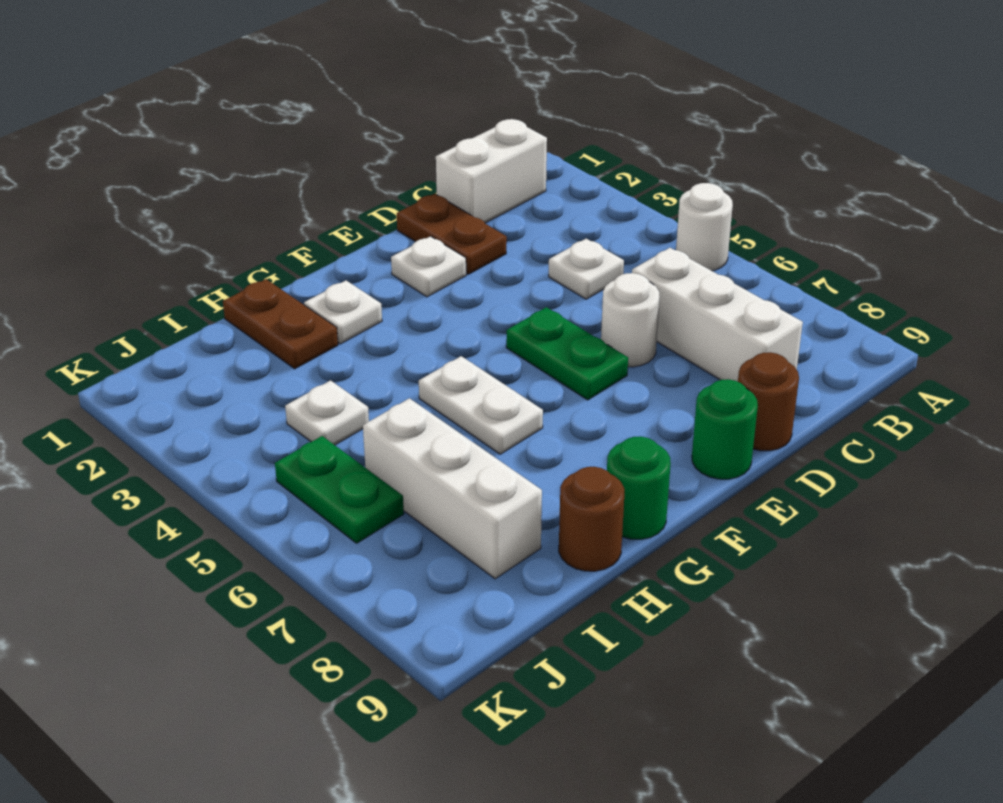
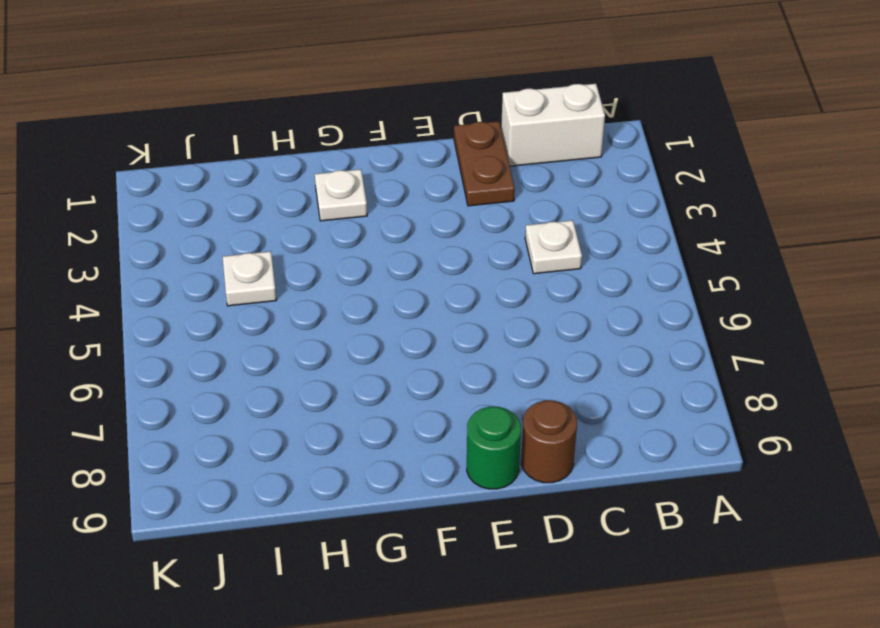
none -> white 1x1 round brick [676,183,733,271]
none -> white 1x3 brick [632,248,803,381]
none -> white 1x1 round brick [601,273,660,367]

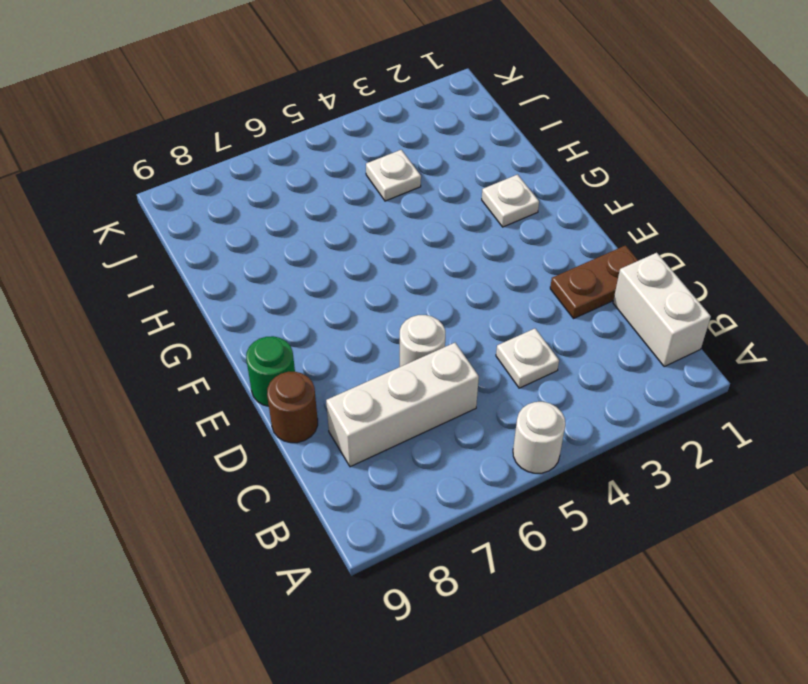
none -> white 1x1 plate [391,236,466,297]
none -> green 1x2 plate [506,307,628,400]
none -> white 1x2 plate [419,356,543,454]

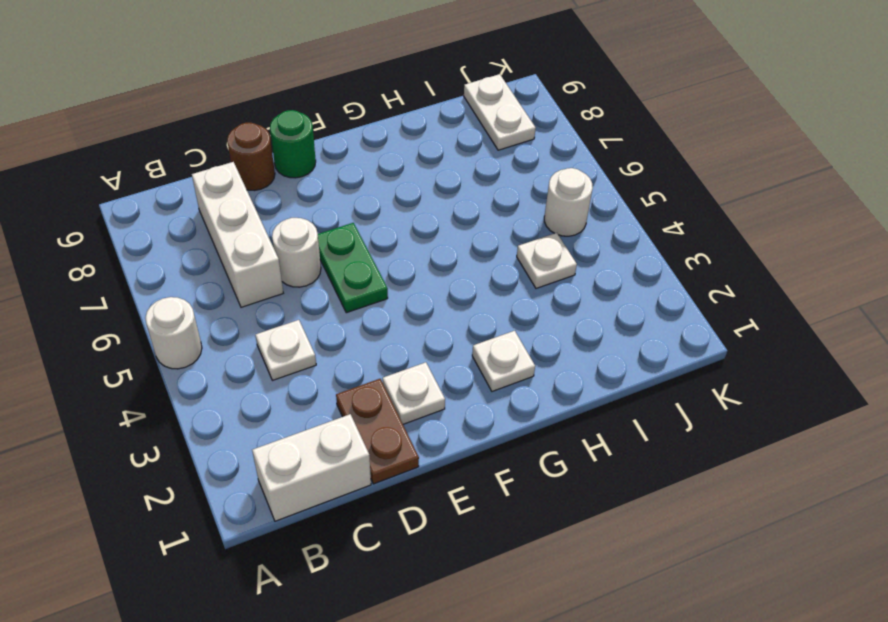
white 1x1 round brick [544,168,593,236] -> green 1x2 plate [275,436,404,543]
white 1x2 plate [464,74,536,150] -> white 1x2 plate moved to [419,356,543,454]
none -> green 1x1 round brick [607,436,671,539]
none -> brown 1x2 plate [223,279,338,369]
none -> brown 1x1 round brick [559,467,624,571]

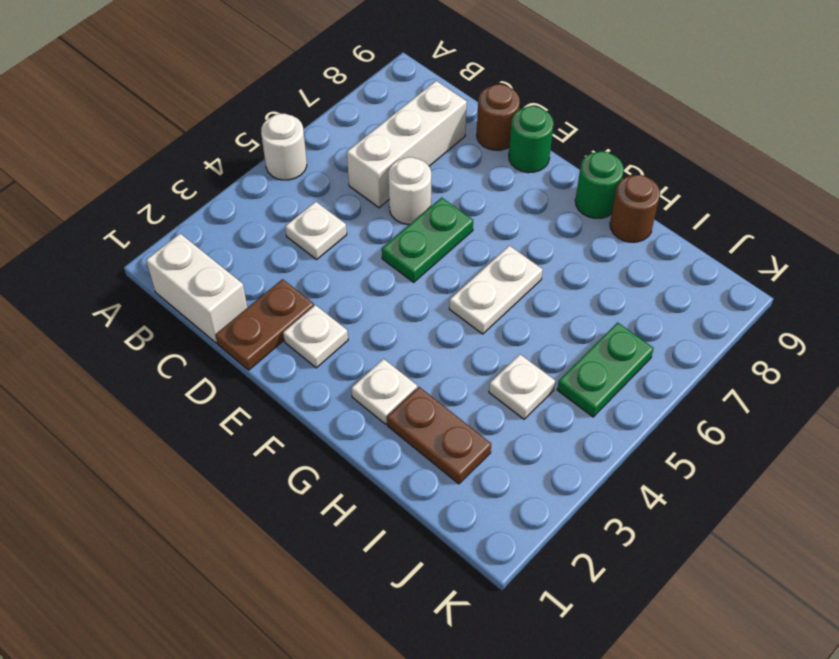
brown 1x2 plate [387,387,491,484] -> brown 1x2 plate turned to [223,279,338,369]
none -> white 1x3 brick [363,398,542,579]

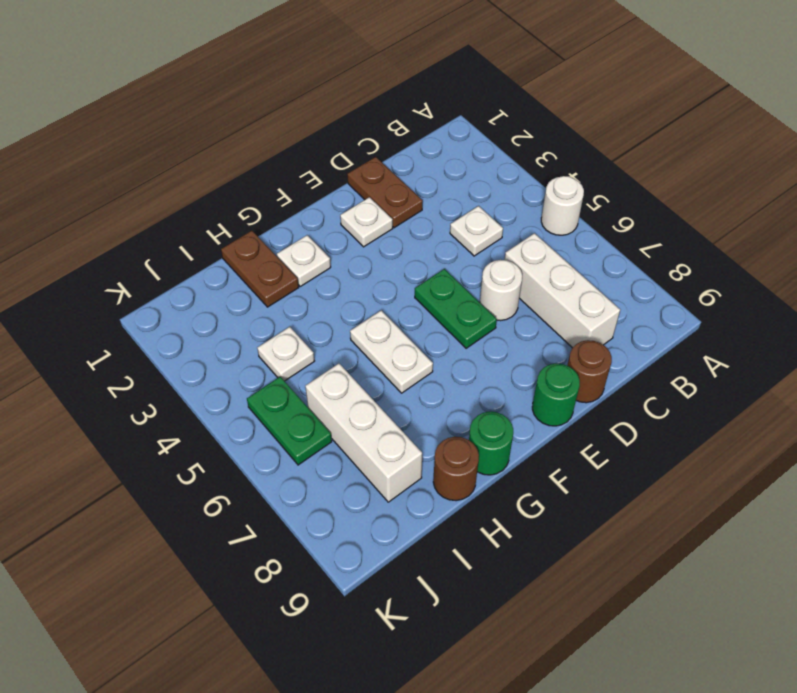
none -> white 1x2 brick [436,119,547,223]

